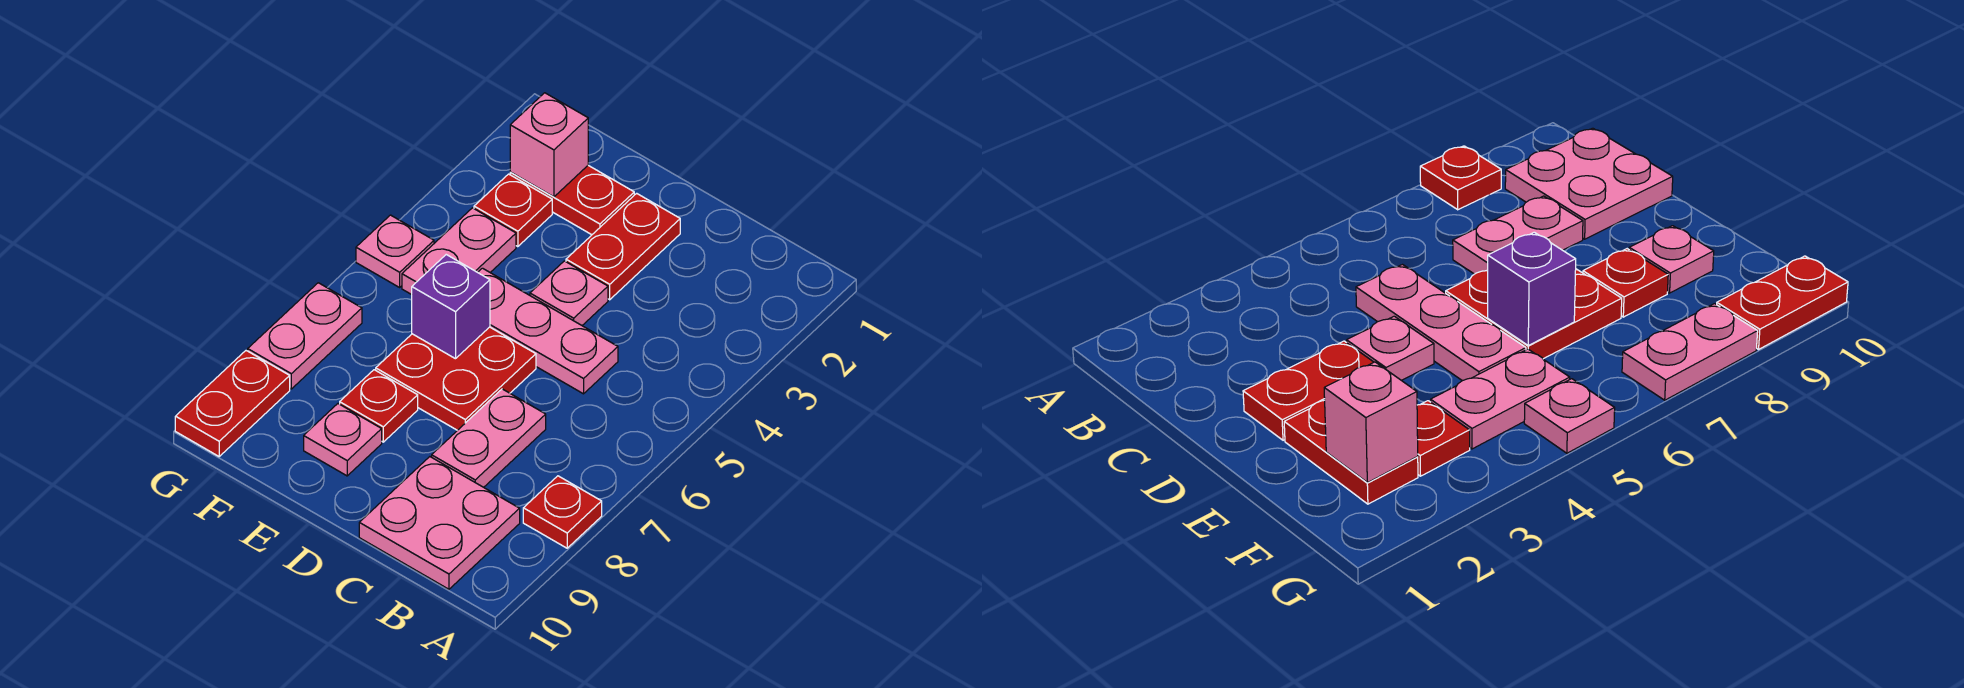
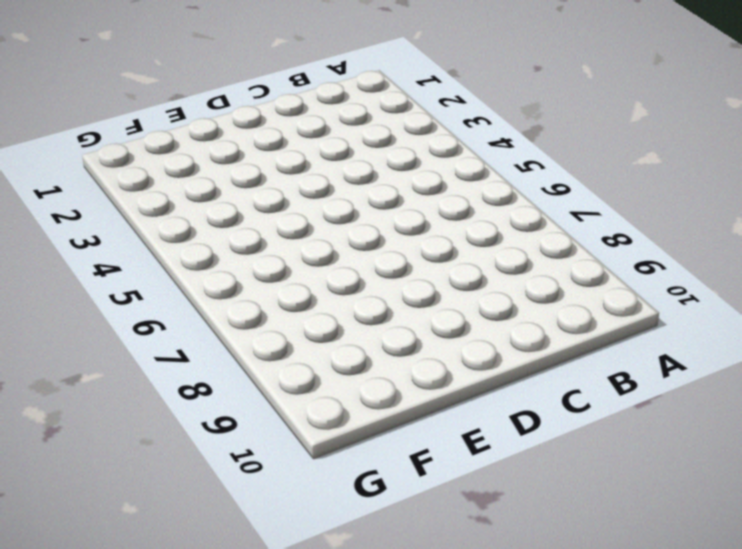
none -> red 1x1 plate [523,476,602,548]
none -> pink 2x2 plate [359,457,520,589]
none -> pink 1x3 plate [478,268,618,394]

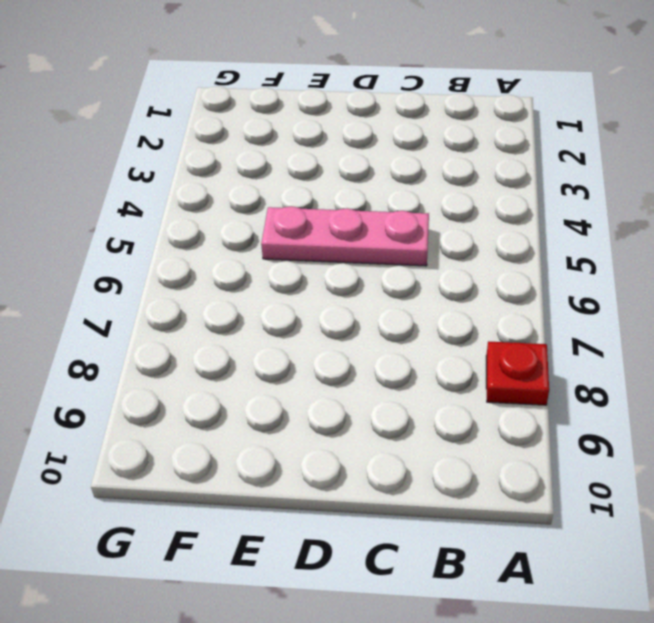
none -> pink 2x2 plate [359,457,520,589]
none -> pink 1x2 plate [432,389,546,487]
none -> red 1x2 plate [566,193,680,300]

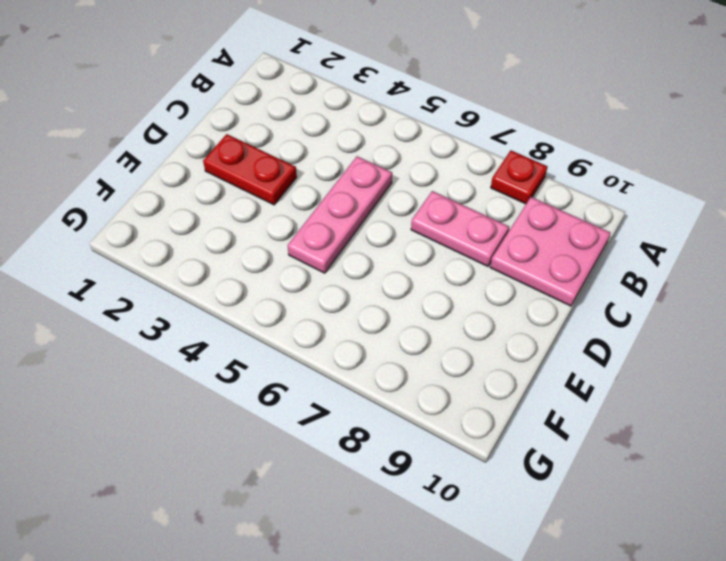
none -> pink 1x1 plate [530,261,608,325]
none -> red 2x2 plate [376,327,536,430]
none -> red 1x2 plate [510,165,634,235]

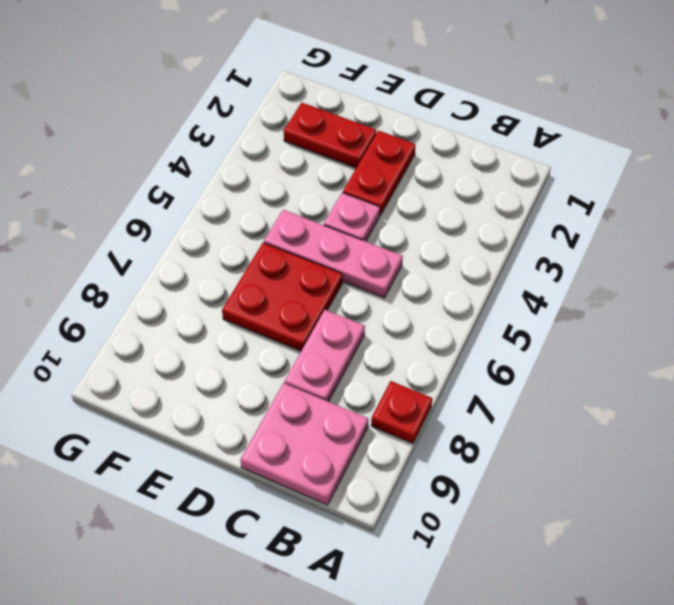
none -> red 1x1 plate [340,370,418,442]
none -> pink 1x1 plate [304,404,382,476]
none -> red 1x1 plate [474,174,552,247]

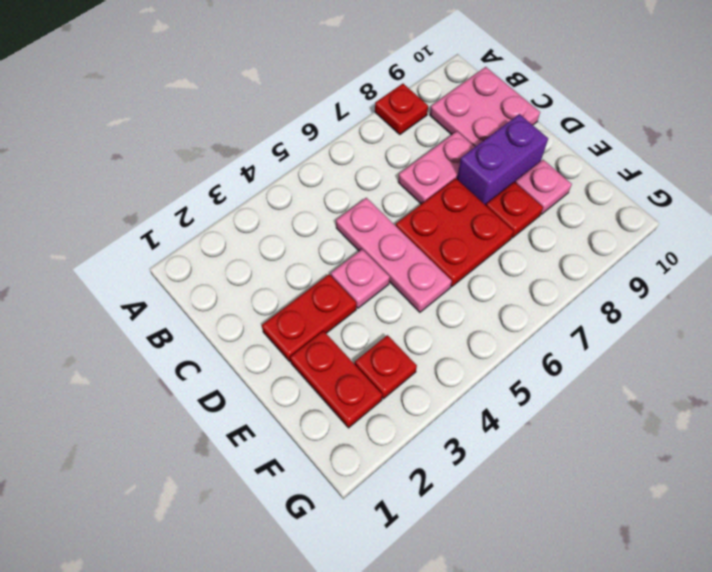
purple 1x2 brick [457,114,548,205] -> none
none -> pink 1x2 plate [402,208,516,295]
none -> pink 1x1 plate [356,215,434,287]
none -> pink 1x2 plate [248,283,362,389]

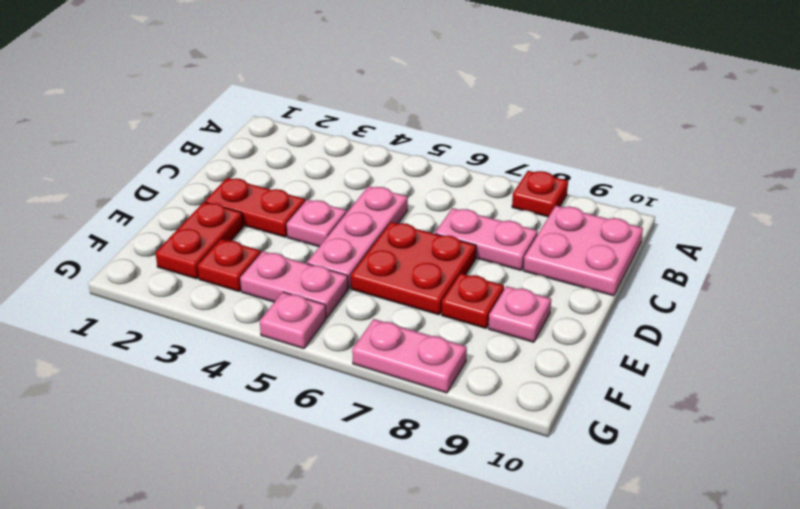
none -> red 1x2 plate [175,351,290,456]
none -> purple 1x1 brick [412,255,490,359]
none -> pink 1x1 brick [510,93,588,197]

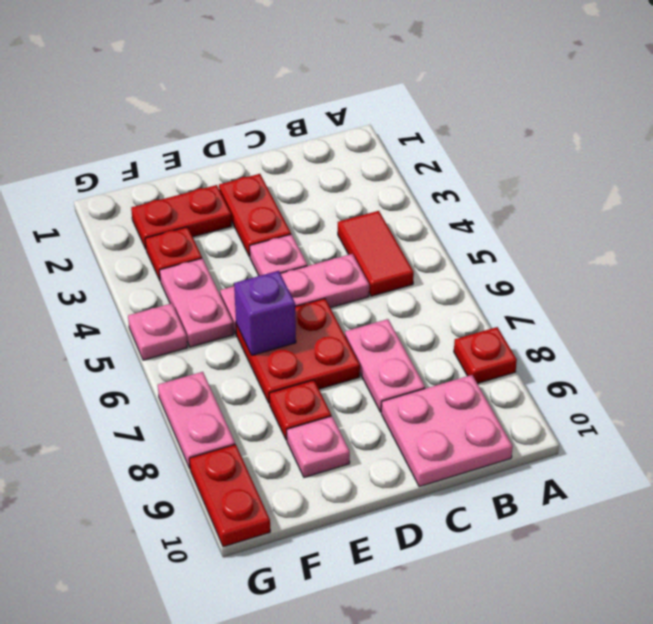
red 1x2 tile [338,211,414,296] -> none
none -> pink 1x1 brick [510,93,588,197]

